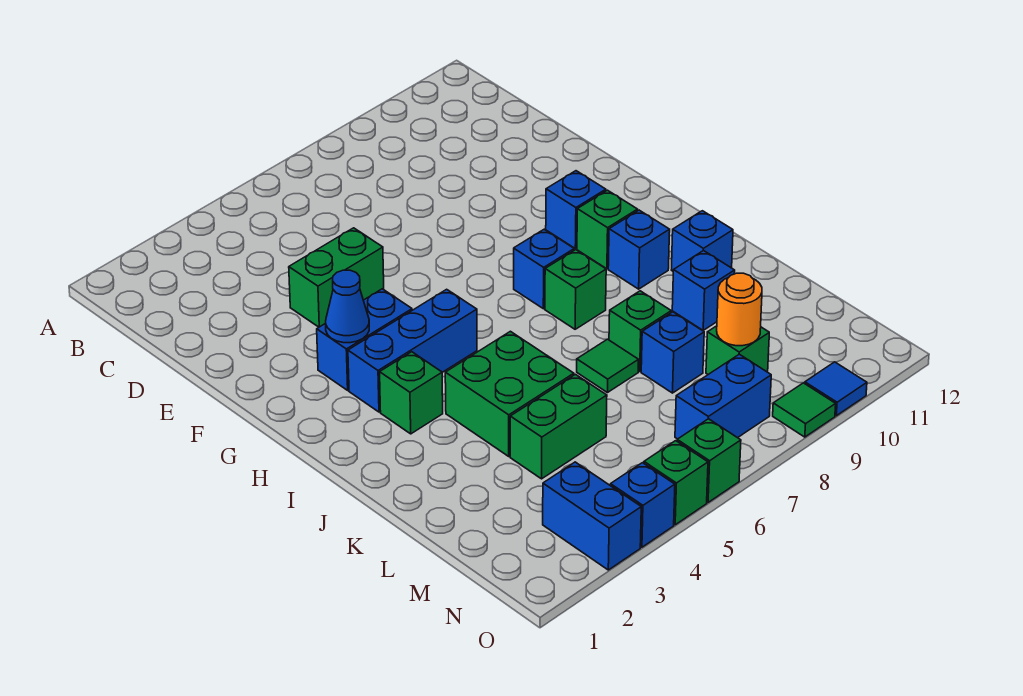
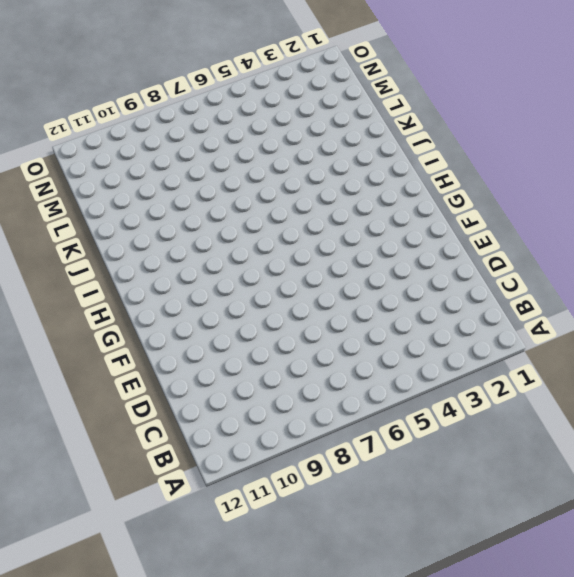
none -> green 1x2 brick [289,228,384,327]
none -> blue 1x2 brick [317,289,412,390]
none -> blue 1x1 brick [546,171,606,249]

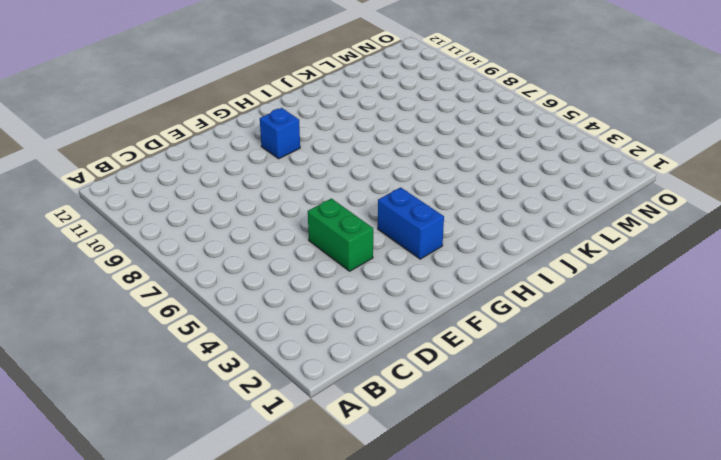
none -> blue 1x3 brick [348,289,477,412]
none -> blue 1x1 brick [514,229,574,309]
none -> green 1x1 brick [577,190,638,269]

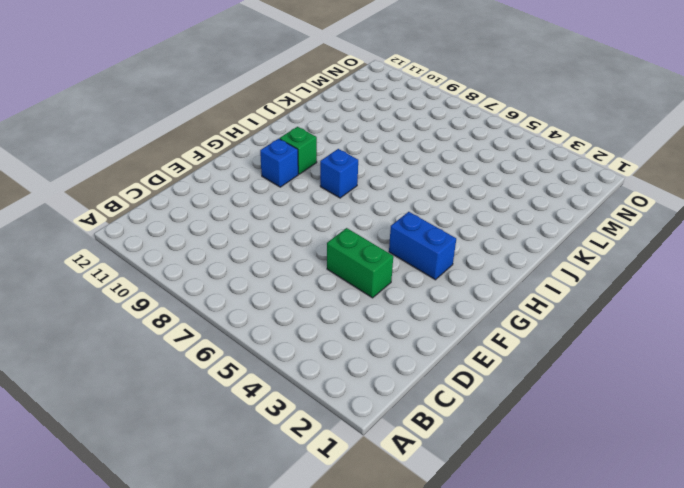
none -> blue 1x3 brick [348,289,477,412]
none -> green 1x1 brick [380,352,443,434]
none -> green 1x1 brick [545,250,606,329]

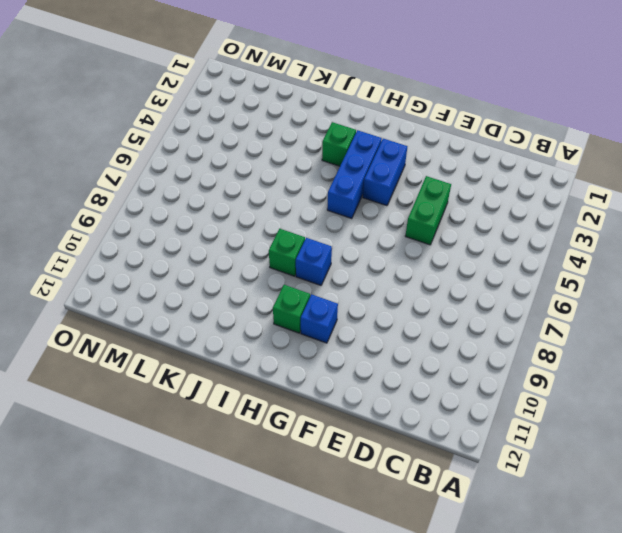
none -> blue 1x1 brick [608,210,670,289]
none -> green 2x2 brick [445,331,574,456]
none -> blue 1x1 brick [672,211,733,271]

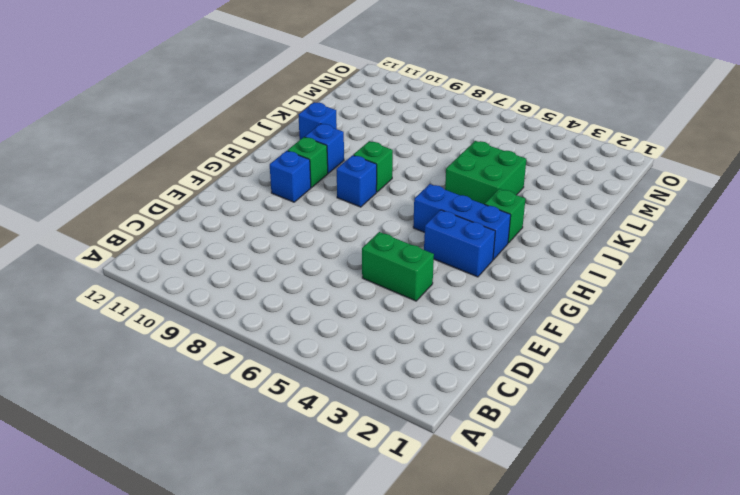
none -> green 1x1 tile [577,339,638,393]
none -> green 1x1 brick [609,291,671,371]
none -> blue 1x1 brick [672,250,735,330]

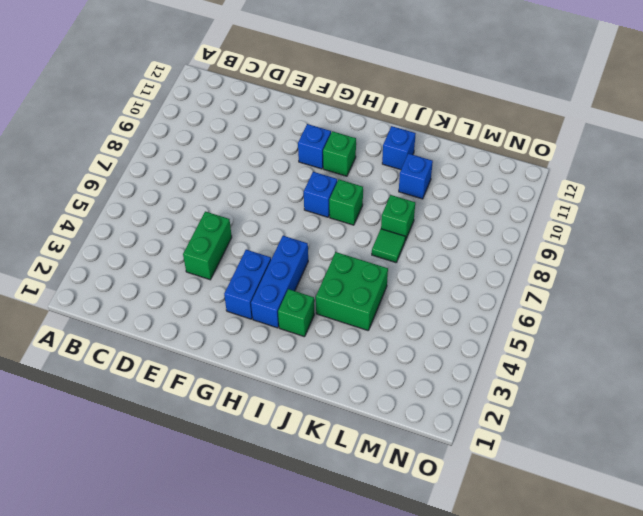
none -> blue 1x1 brick [608,210,670,289]
none -> green 1x2 brick [510,374,607,479]
none -> blue 1x1 brick [641,312,704,393]

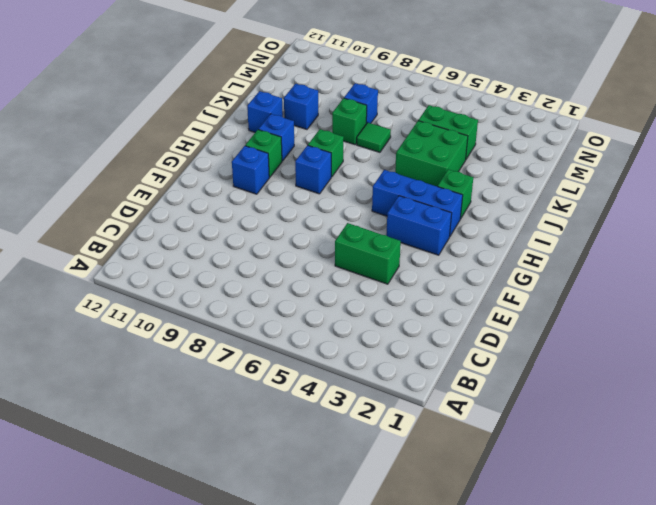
none -> green 1x1 brick [706,326,769,374]
none -> blue 1x2 brick [543,462,641,570]
none -> blue 1x2 brick [675,354,771,439]

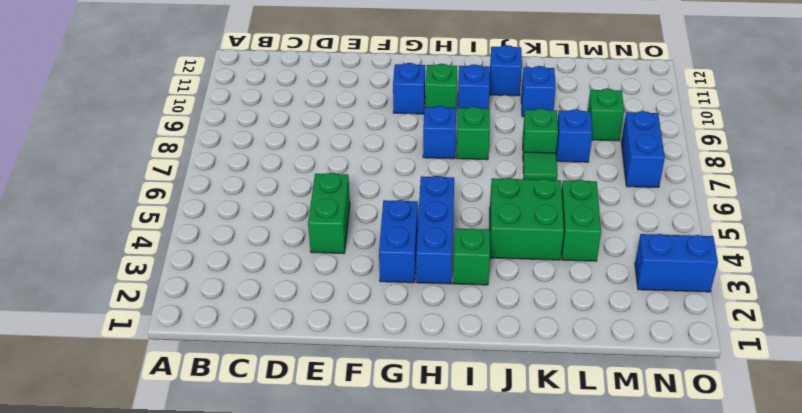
none -> blue 1x1 brick [610,463,675,547]
none -> green 1x1 brick [644,441,708,525]
none -> green 1x1 brick [677,419,741,502]

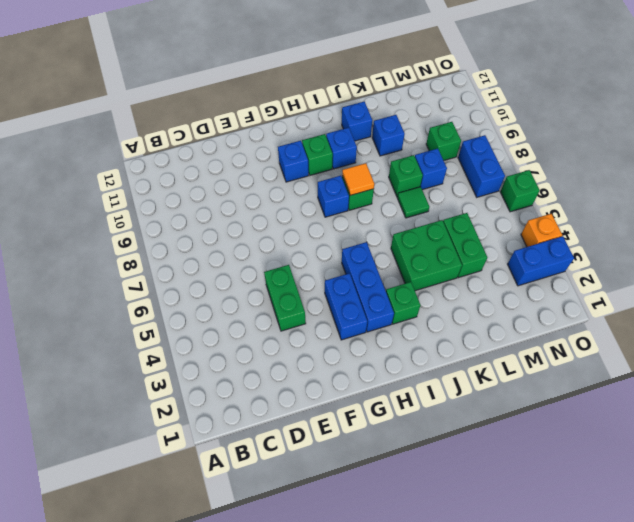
orange 1x1 tile [342,163,374,195] -> none
orange 1x1 brick [521,214,562,247] -> blue 1x1 brick [610,463,675,547]
none -> green 1x1 brick [644,441,708,525]
none -> green 1x1 tile [773,383,836,437]
none -> blue 1x1 tile [805,362,867,416]

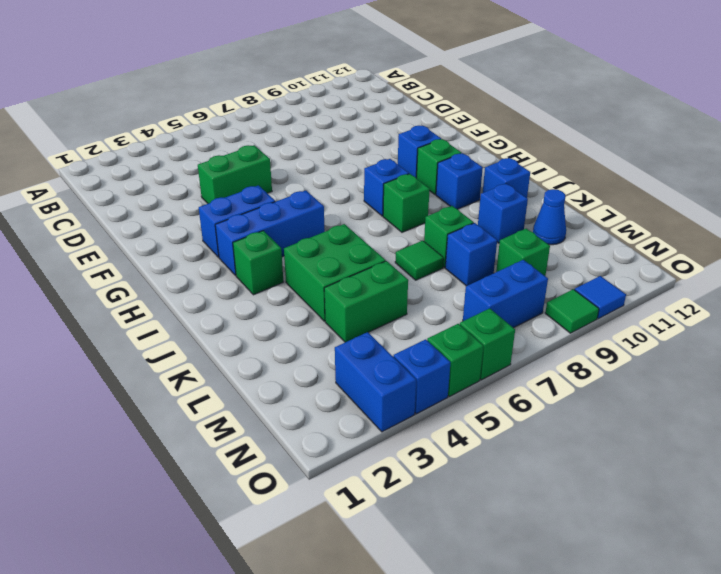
blue 1x1 cone [533,189,566,245] -> blue 1x1 cone moved to [326,270,369,343]
none -> orange 1x1 round brick [717,273,762,346]

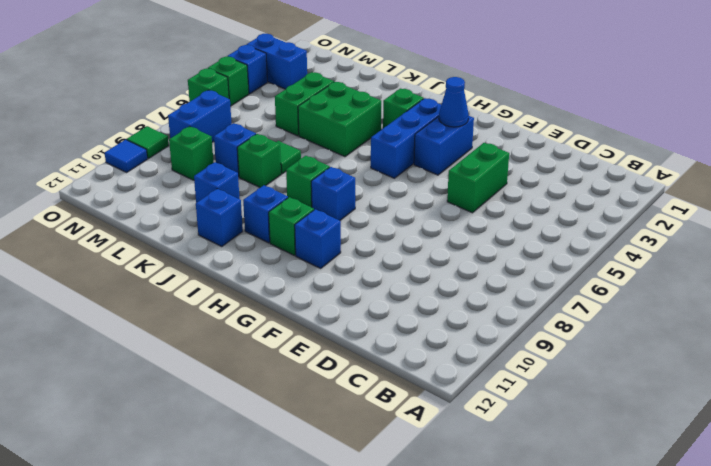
none -> orange 1x1 round brick [717,273,762,346]

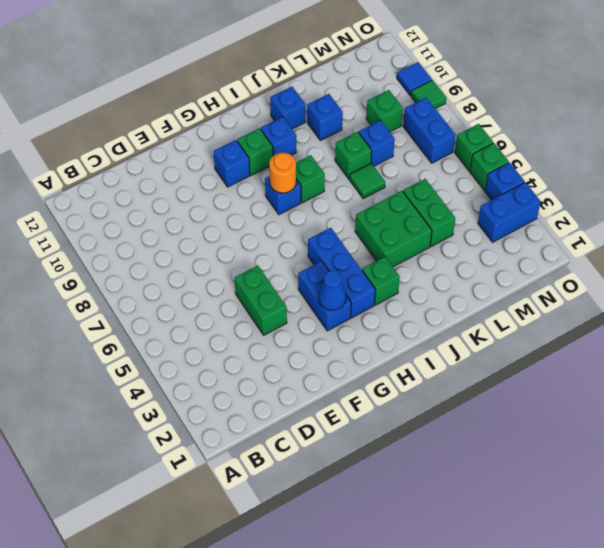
orange 1x1 round brick [269,153,296,193] -> orange 1x1 round brick moved to [717,273,762,346]

